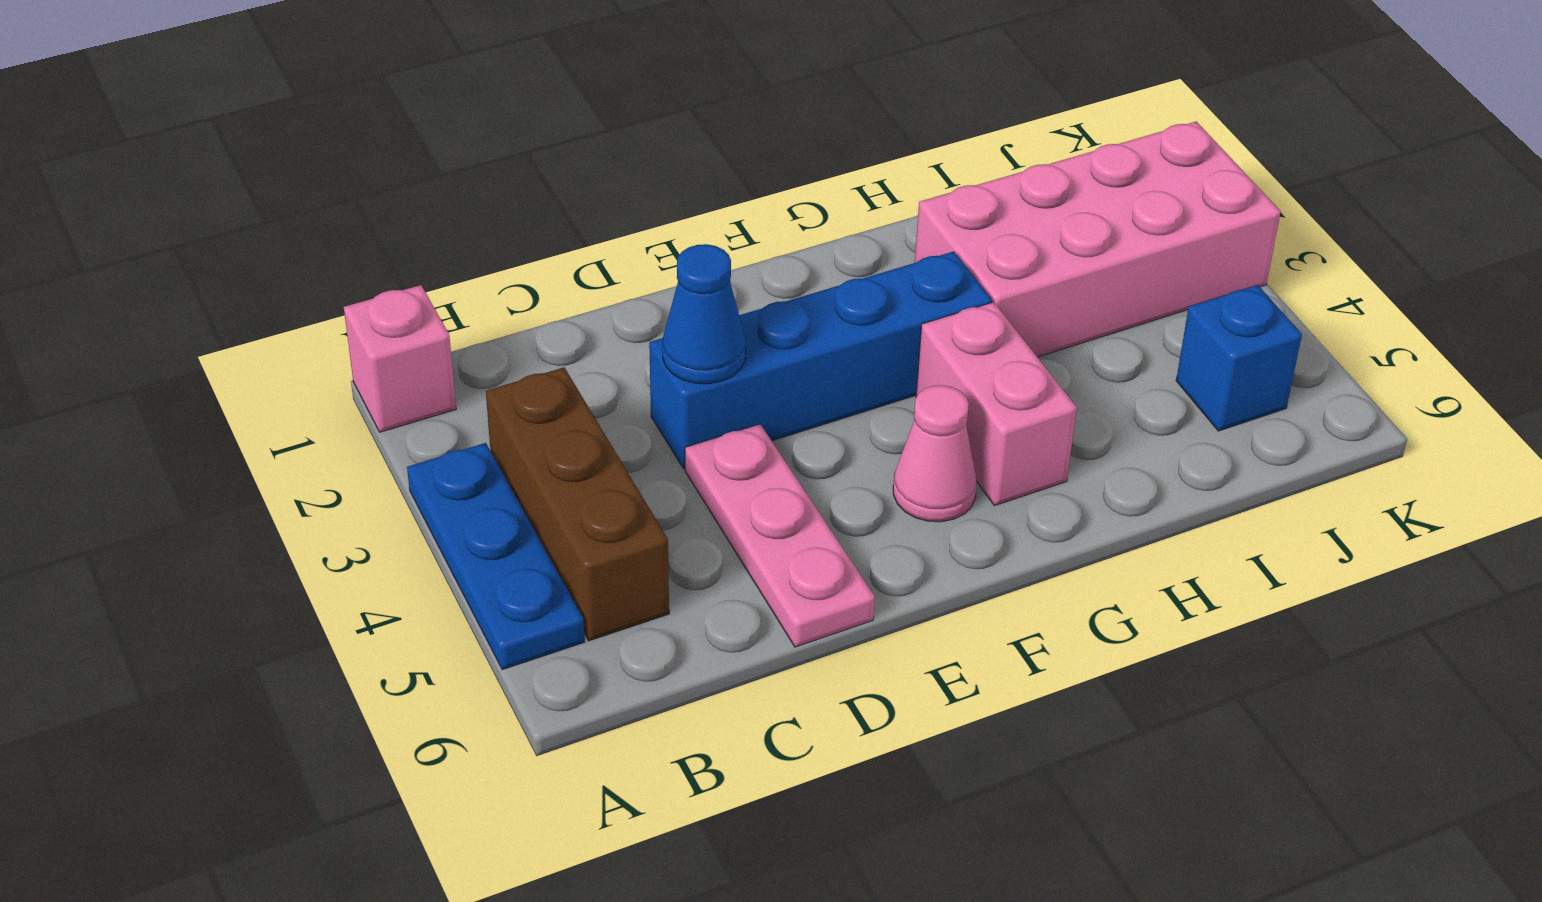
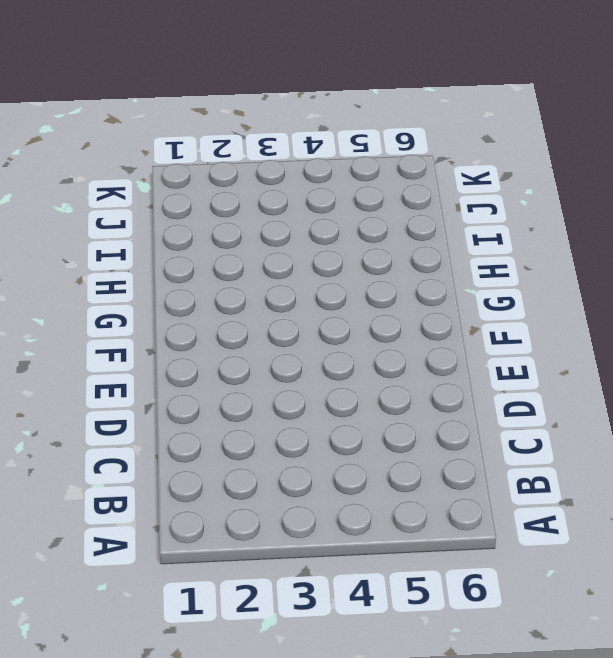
none -> pink 1x1 brick [344,285,456,432]
none -> blue 1x3 plate [407,443,585,670]

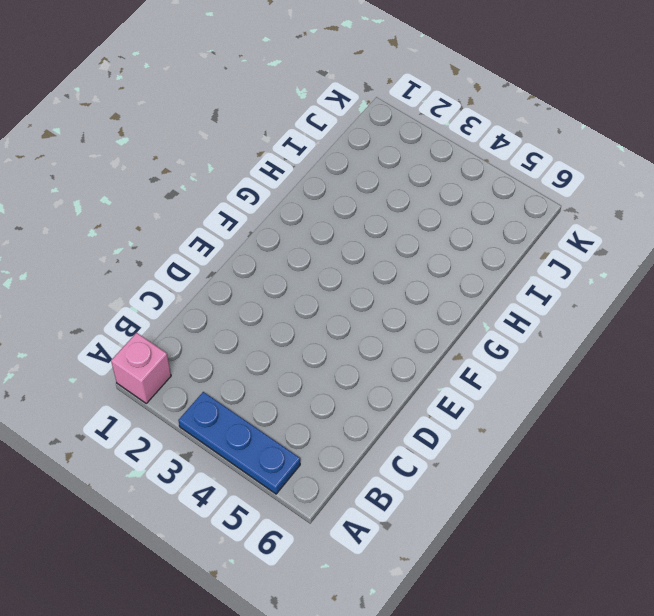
none -> brown 1x3 brick [486,367,669,641]
none -> blue 1x4 brick [649,251,992,469]

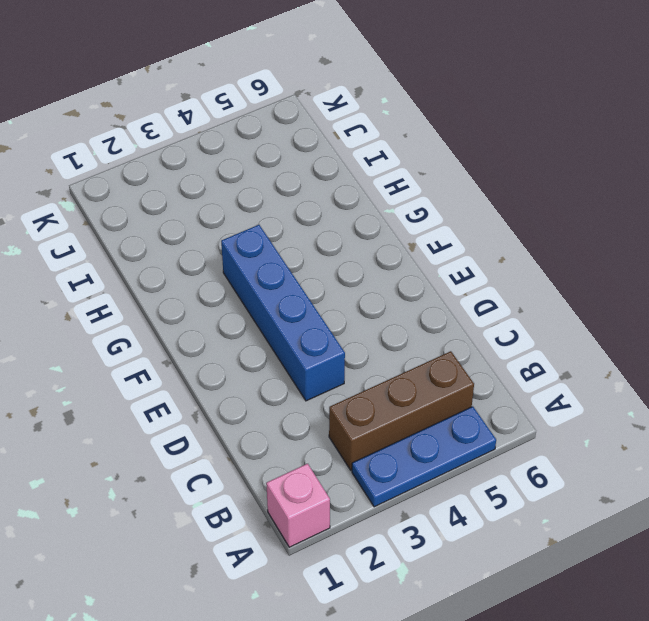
none -> pink 1x3 plate [685,424,875,647]
none -> pink 1x1 cone [893,385,977,522]

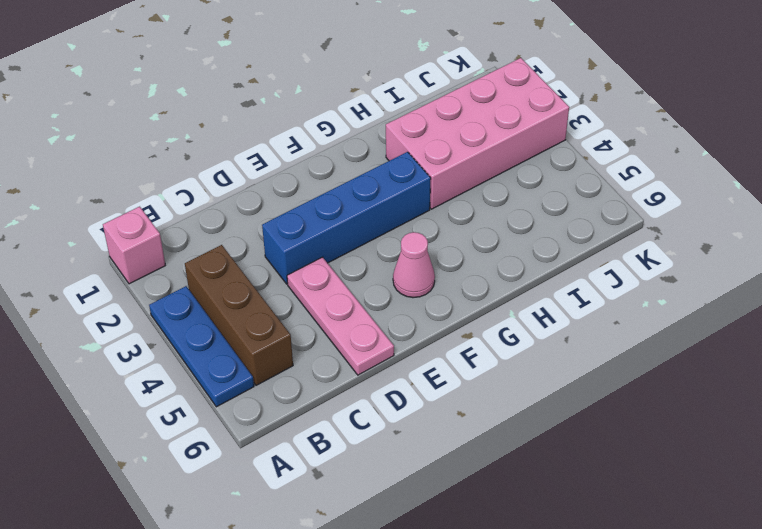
none -> pink 1x2 brick [916,302,1077,506]
none -> blue 1x1 brick [1176,285,1302,431]

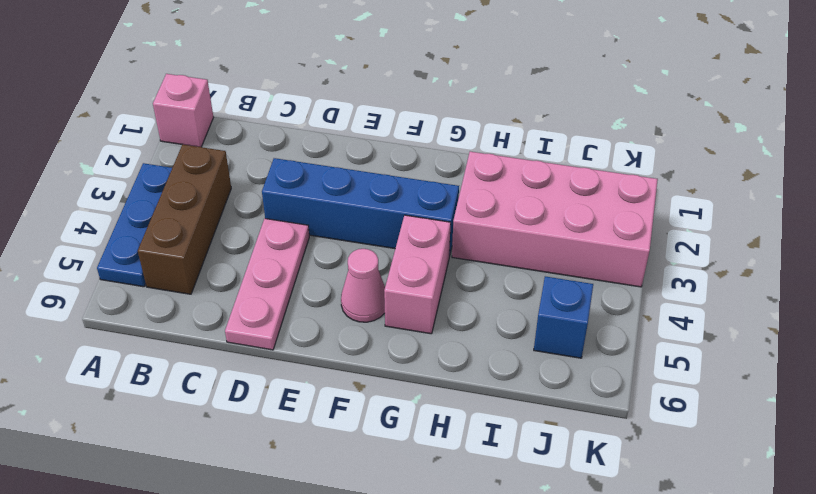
none -> blue 1x1 cone [662,244,746,384]

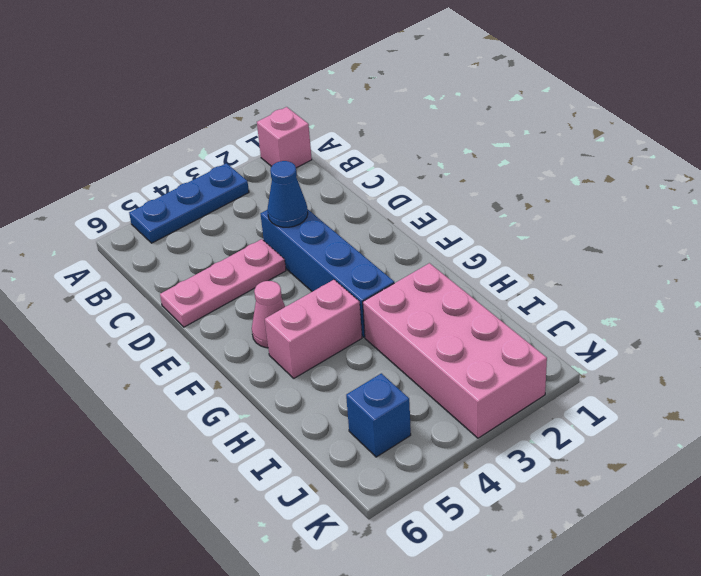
none -> brown 1x3 brick [486,367,669,641]

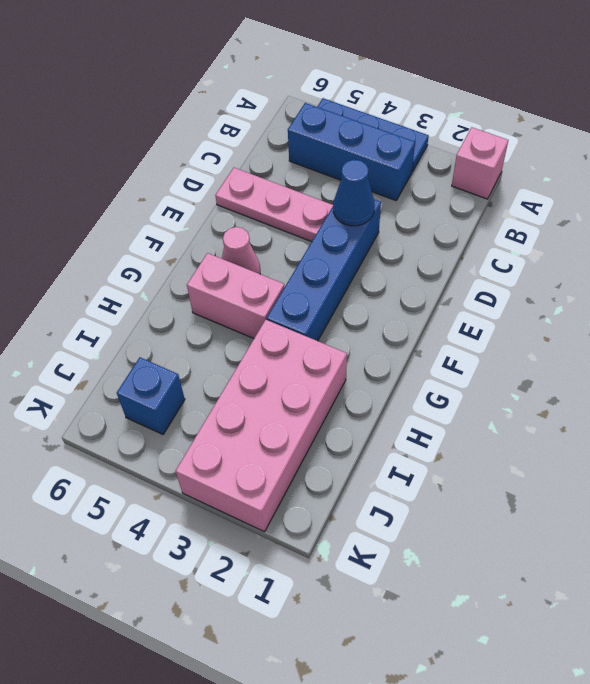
blue 1x3 brick [288,103,415,201] -> brown 1x3 brick [486,367,669,641]

